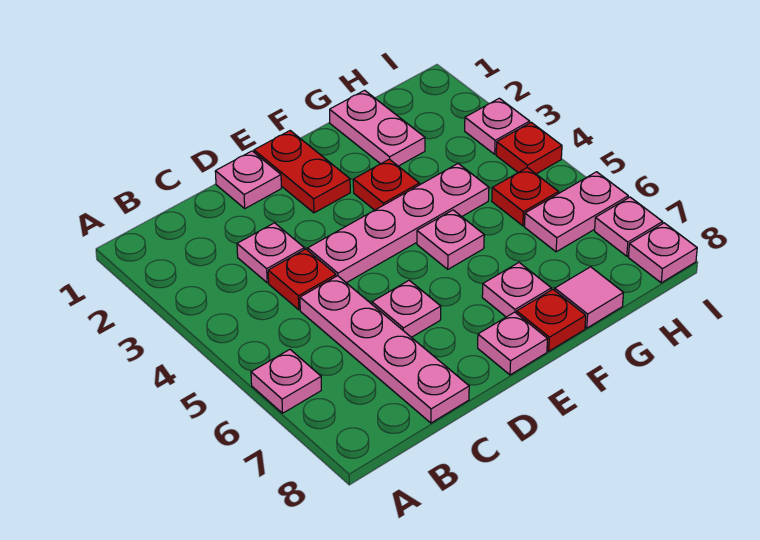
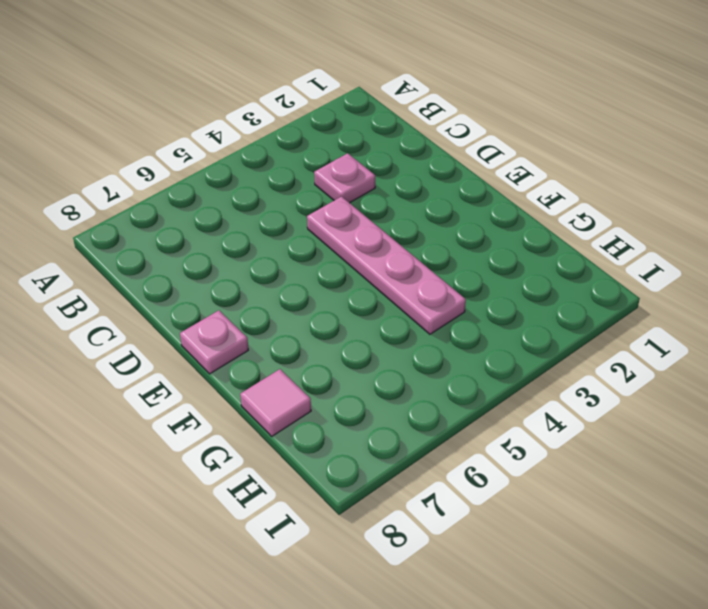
none -> pink 1x1 plate [251,349,321,413]
none -> red 1x1 plate [268,249,336,310]
none -> pink 1x4 plate [300,276,469,423]

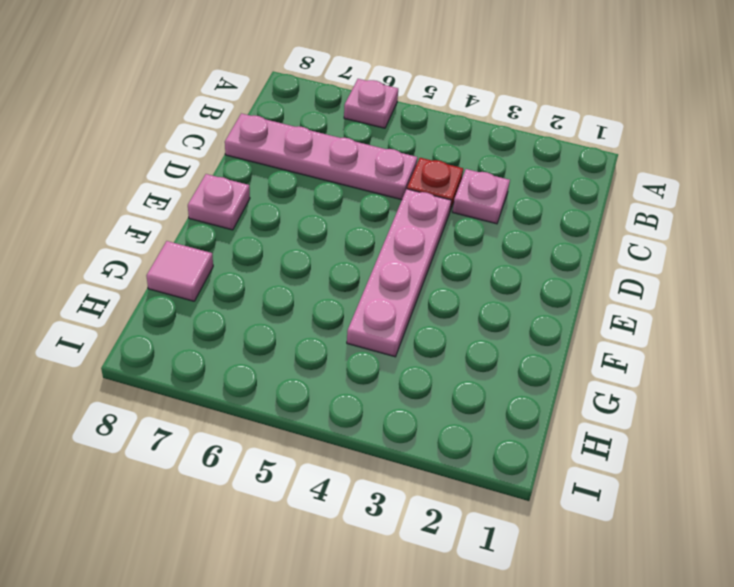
none -> pink 1x1 plate [215,151,281,208]
none -> pink 1x1 plate [372,280,441,337]
none -> red 1x2 plate [254,131,350,213]

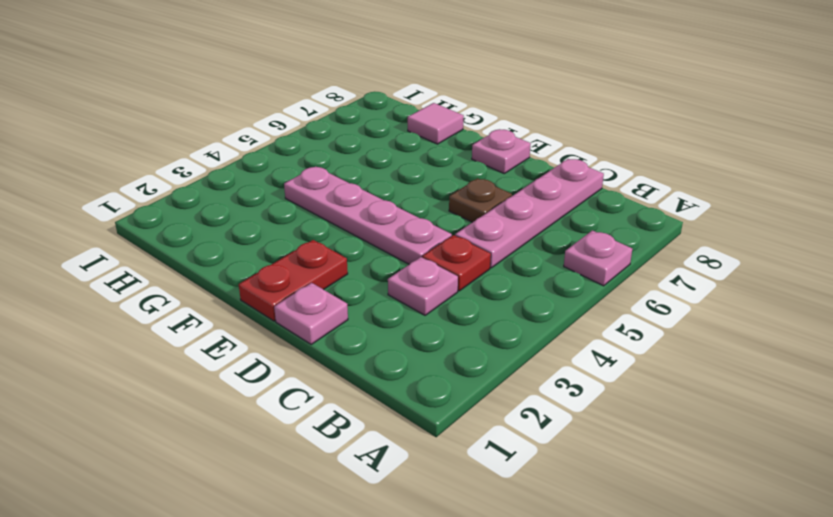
brown 1x1 plate [449,178,512,222] -> pink 1x1 plate [372,280,441,337]
none -> red 1x1 plate [353,159,419,210]
none -> pink 1x1 plate [417,210,484,269]
none -> pink 1x1 plate [482,263,551,317]

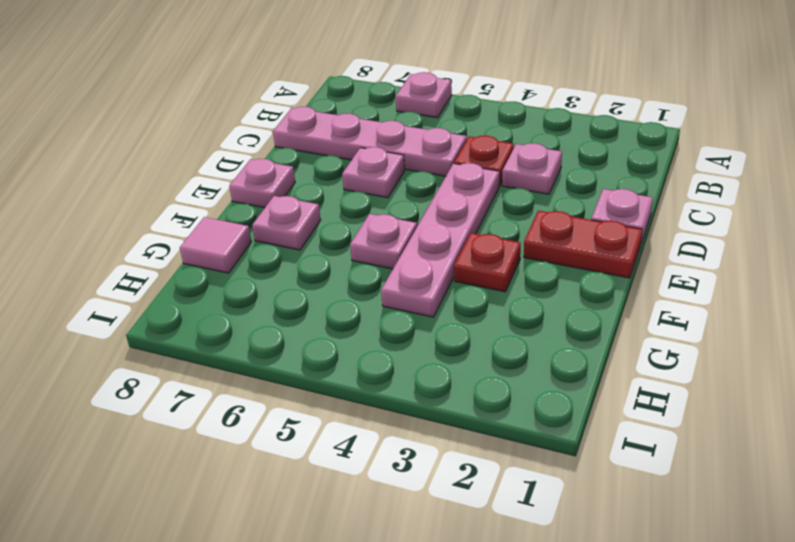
none -> red 1x1 plate [517,289,586,351]
none -> pink 1x2 plate [330,90,425,166]
none -> red 1x1 plate [492,168,559,226]

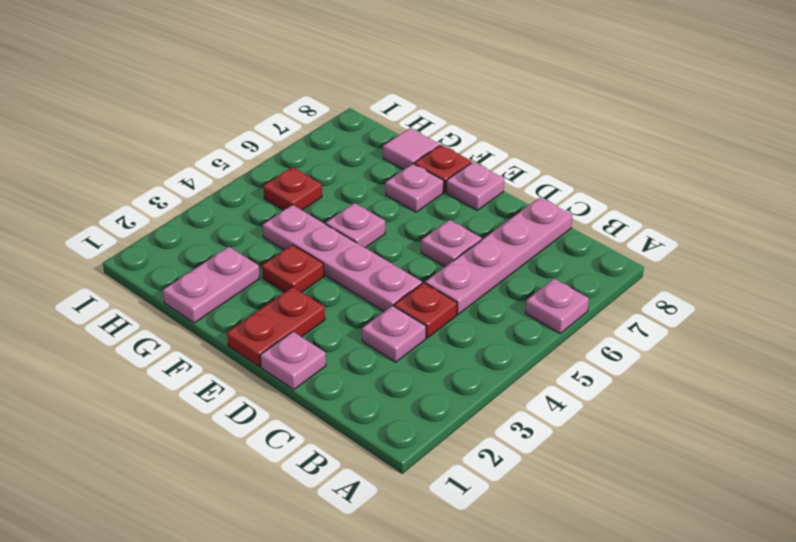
none -> pink 1x2 plate [524,172,628,252]
none -> pink 1x1 plate [465,98,530,154]
none -> red 1x1 plate [496,122,562,174]

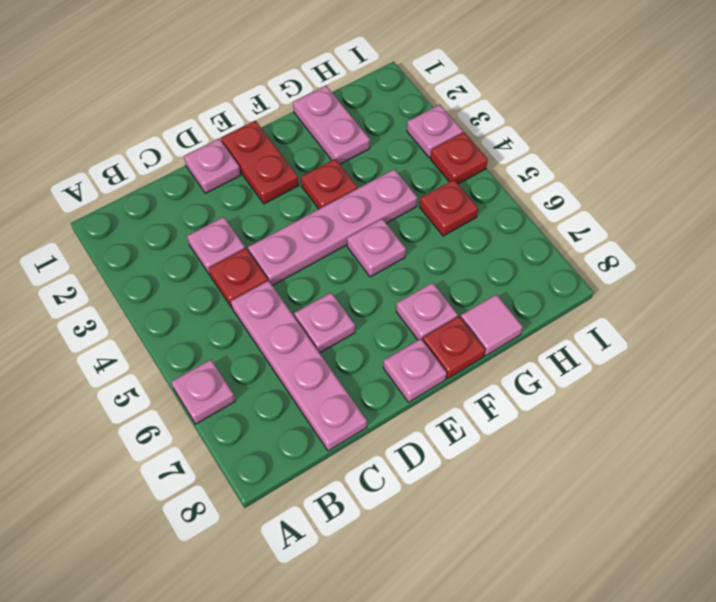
none -> pink 1x2 plate [524,172,628,252]
none -> pink 1x1 plate [595,197,663,256]
none -> pink 1x1 plate [628,223,697,283]

